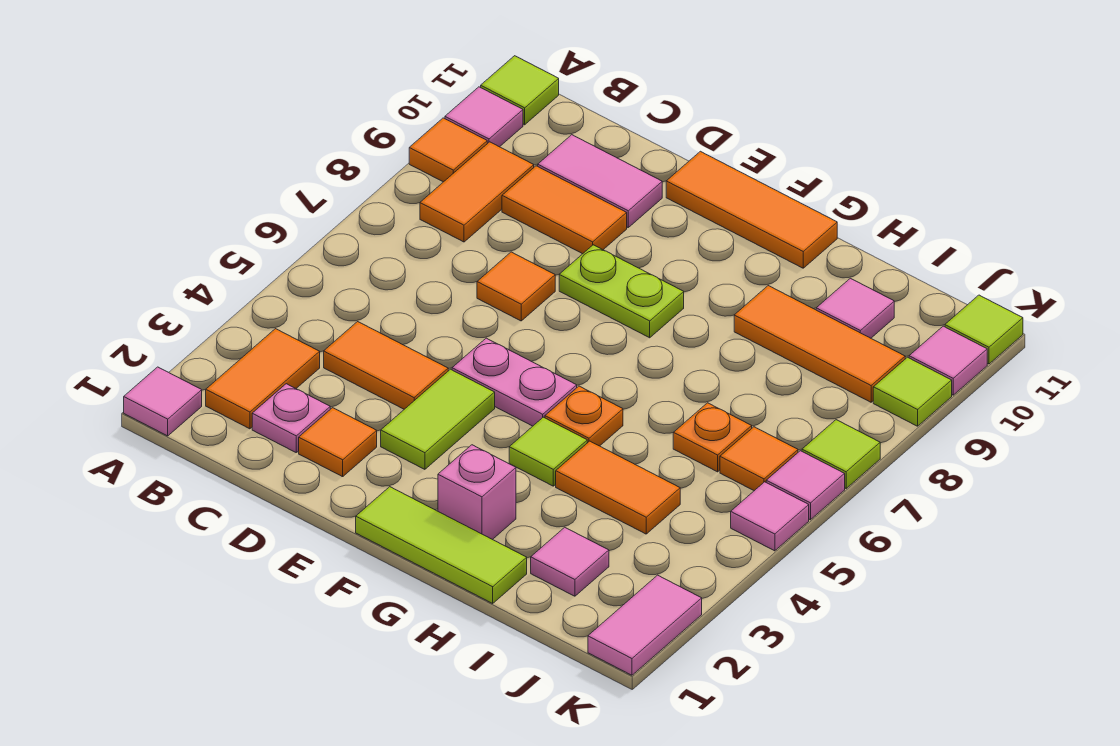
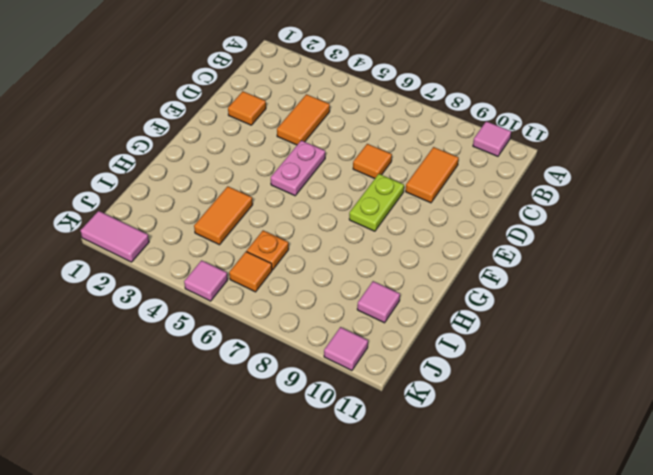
none -> pink 1x1 tile [124,367,202,436]
none -> orange 1x1 tile [409,118,487,182]
none -> lime 1x1 tile [481,56,559,125]
none -> orange 1x2 tile [206,329,320,429]

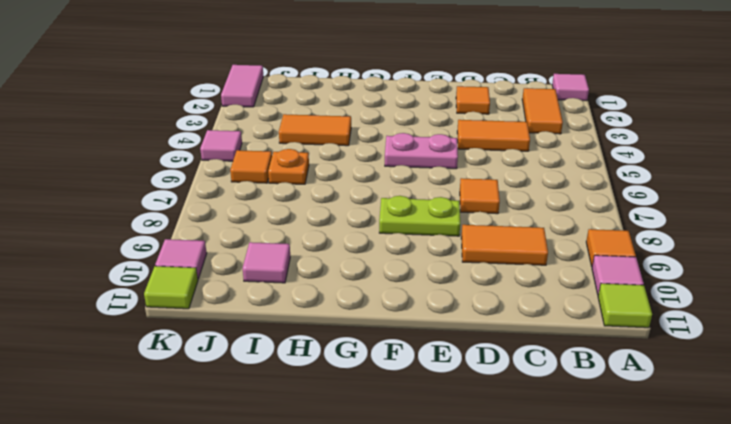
none -> orange 1x2 tile [420,142,534,242]
none -> pink 1x1 plate [252,384,330,452]
none -> pink 1x2 tile [538,135,662,227]
none -> lime 1x2 tile [381,369,495,469]

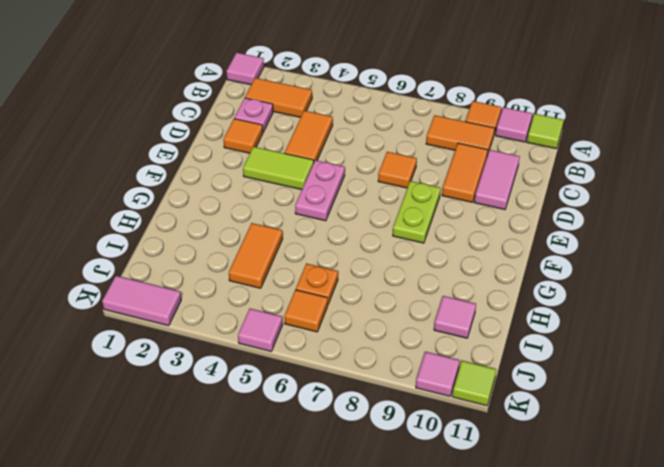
none -> orange 1x3 tile [666,151,837,268]
none -> lime 1x3 tile [356,487,527,603]
none -> pink 1x1 brick [438,445,516,540]
none -> lime 1x1 tile [509,417,587,486]

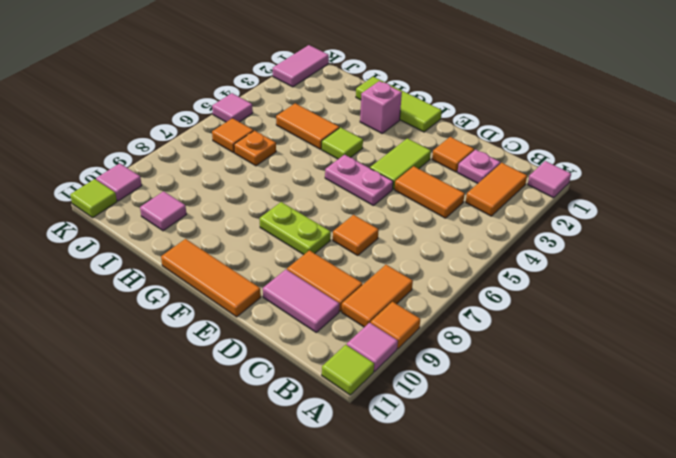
none -> orange 1x1 plate [545,386,623,446]
none -> orange 1x3 tile [734,286,905,402]
none -> pink 1x1 tile [531,527,609,596]
none -> pink 1x1 tile [766,451,845,520]

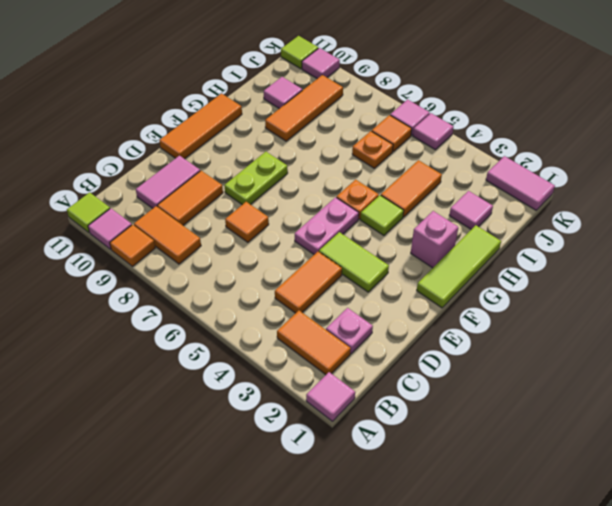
none -> orange 1x1 tile [299,408,377,477]
none -> lime 1x1 tile [802,420,880,488]
none -> lime 1x1 tile [873,357,952,426]

